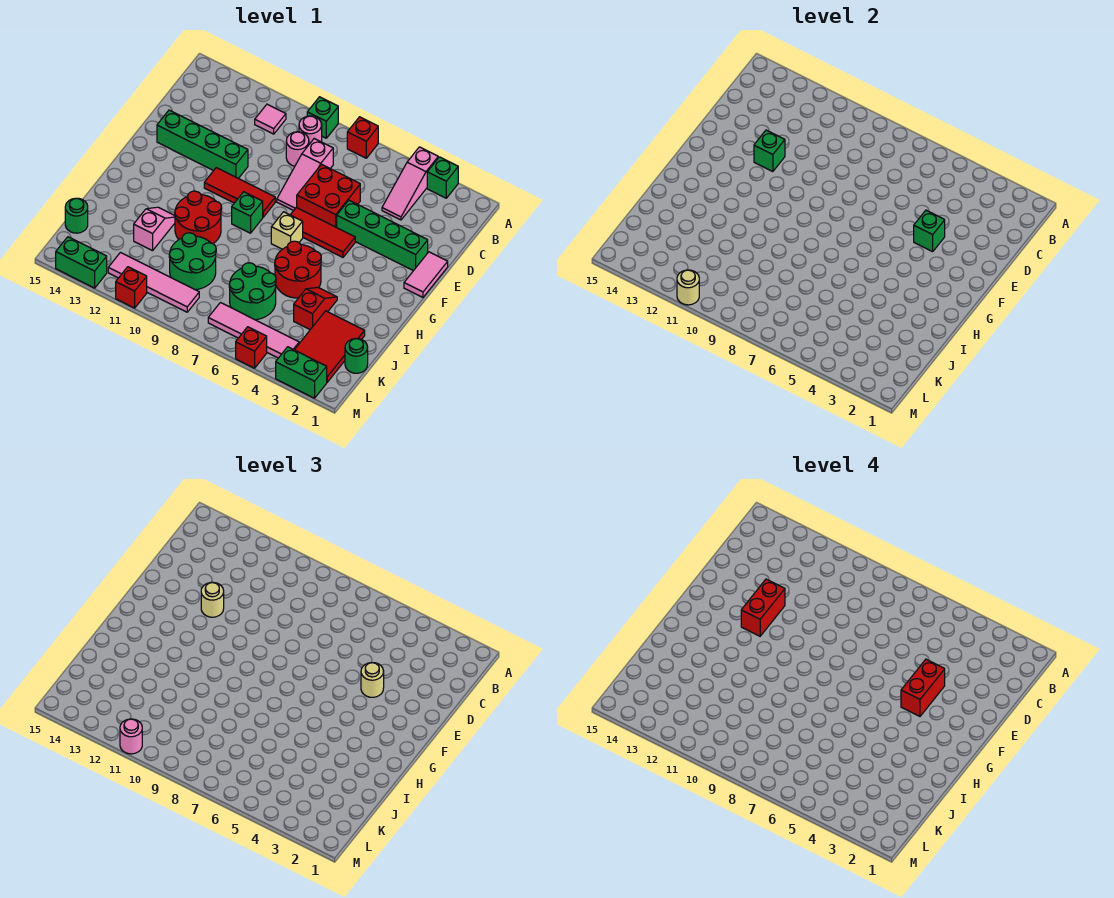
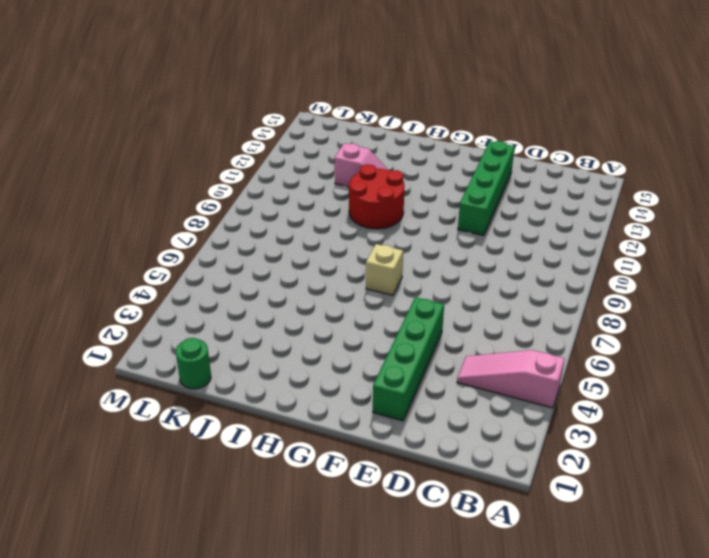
none -> green 1x1 brick [427,157,458,198]
none -> red 1x1 brick [347,117,378,158]
none -> green 1x1 brick [307,97,338,138]
none -> pink 1x1 round brick [299,116,322,144]

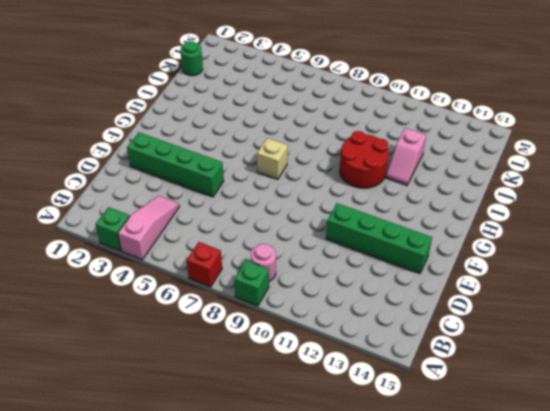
none -> pink 1x1 tile [255,104,286,134]
none -> pink 1x3 slope [277,139,333,211]
none -> pink 1x1 round brick [286,132,309,166]
none -> red 2x2 brick [297,164,360,227]

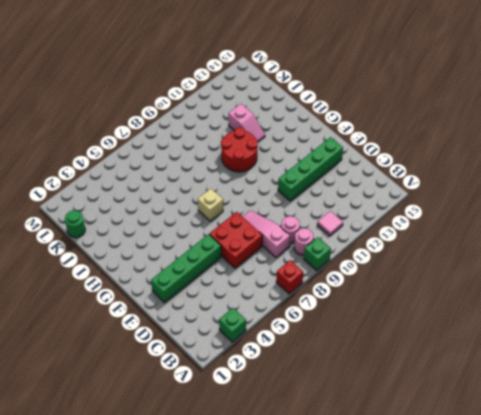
none -> pink 1x3 slope [382,147,438,220]
none -> pink 1x2 tile [404,252,448,297]
none -> red 1x3 tile [291,207,355,257]
none -> red 1x3 tile [204,168,275,217]

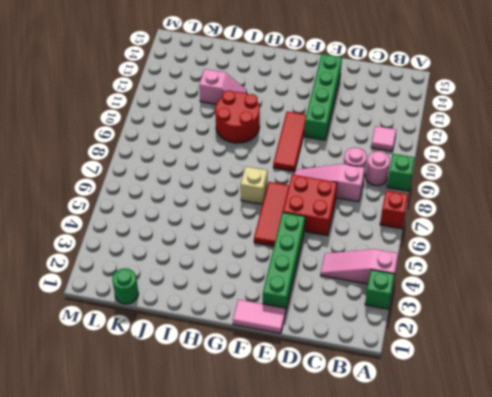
none -> green 1x1 brick [232,192,263,233]
none -> red 2x2 round brick [275,241,321,298]
none -> red 1x2 slope [294,287,337,330]
none -> red 2x3 tile [295,311,365,382]

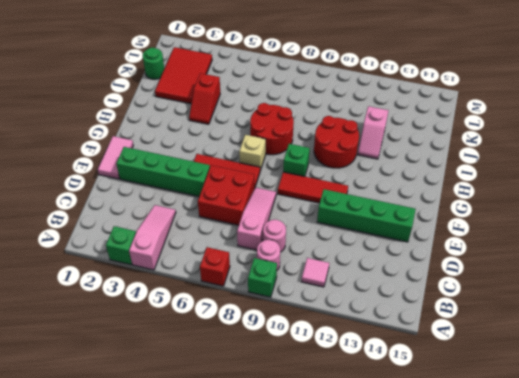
red 2x2 round brick [250,103,294,155] -> red 2x2 round brick moved to [275,241,321,298]
none -> green 2x2 round brick [229,263,276,320]
none -> green 2x2 round brick [169,233,216,290]
none -> green 1x1 round brick [65,198,88,233]
none -> pink 1x4 tile [208,303,299,358]

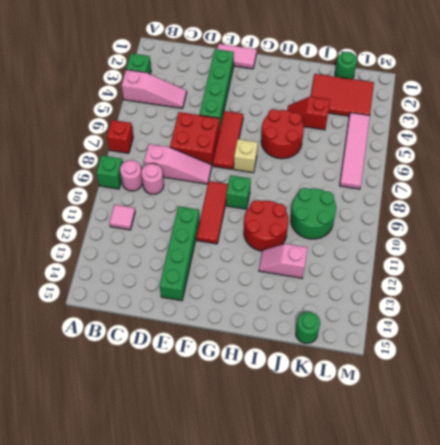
none -> green 2x2 round brick [229,263,276,320]
none -> pink 1x4 tile [108,253,199,312]
none -> green 1x2 brick [276,347,327,398]
none -> red 1x1 brick [236,327,267,368]

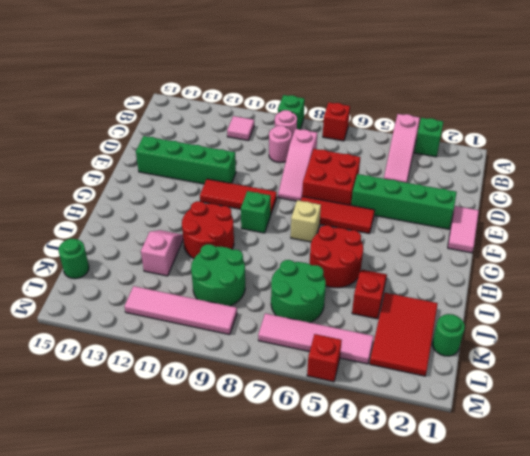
none -> green 1x2 brick [276,347,327,398]
none -> red 1x1 brick [116,267,147,308]
none -> green 1x2 brick [56,237,107,288]
none -> green 1x1 brick [914,210,945,252]

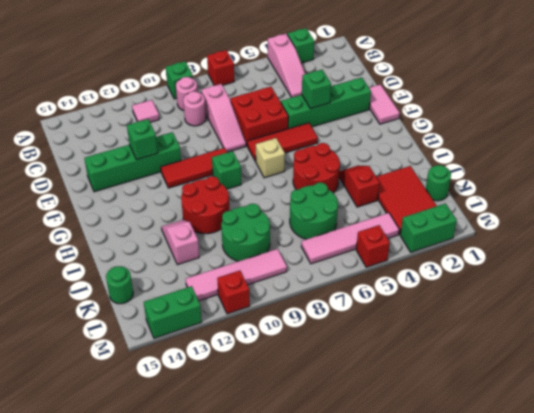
none -> tan 1x1 round brick [677,270,699,305]
none -> tan 1x1 round brick [361,663,384,697]
none -> tan 1x1 round brick [201,582,224,617]
none -> pink 1x1 round brick [120,719,142,754]

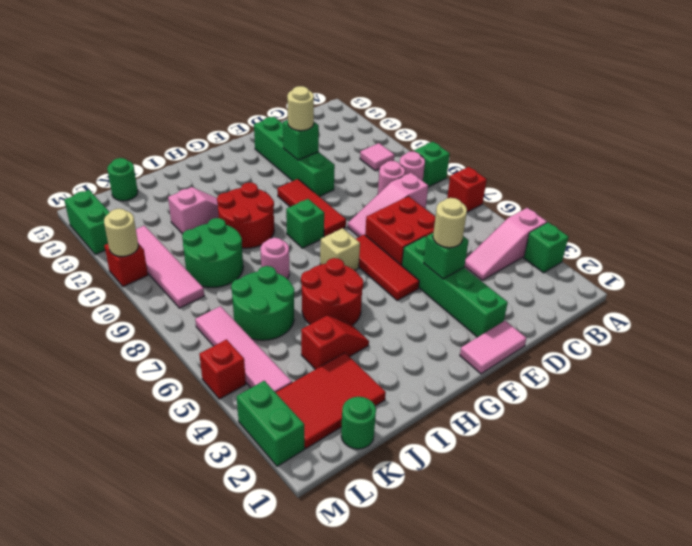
pink 1x1 round brick [260,238,289,279] -> pink 1x1 round brick moved to [120,719,142,754]
none -> red 1x2 brick [901,659,945,716]
none -> red 1x2 brick [741,579,785,636]

